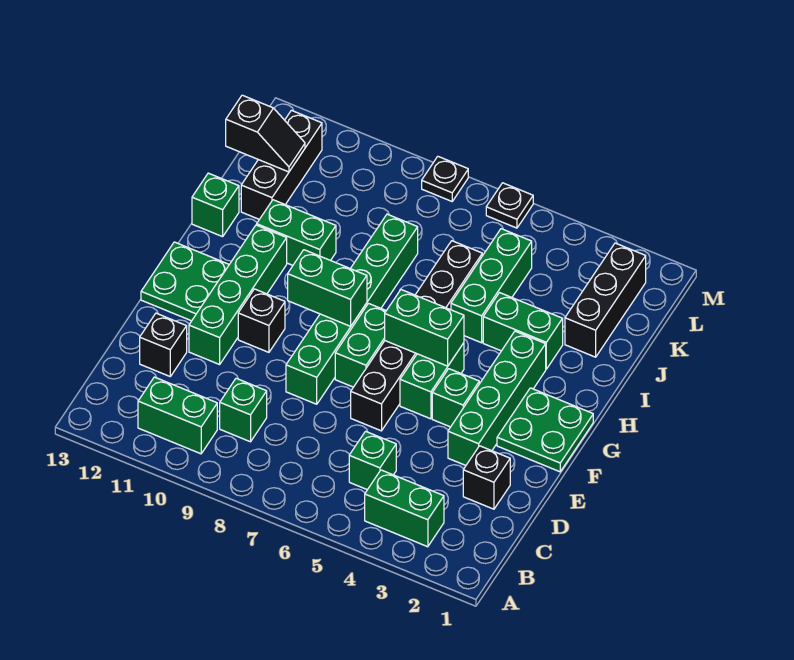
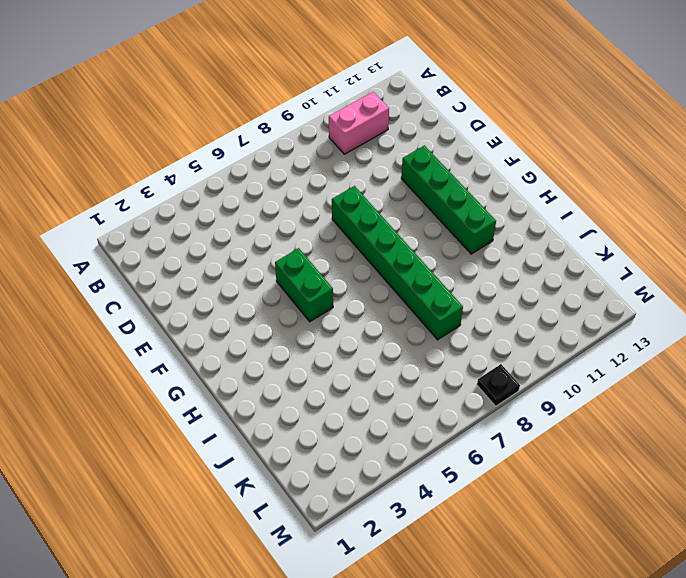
pink 1x2 brick [329,92,389,154] -> green 1x2 brick [138,377,217,454]
none -> green 1x2 brick [365,470,444,547]
none -> green 1x1 brick [349,431,396,490]
none -> green 1x1 brick [220,378,267,442]

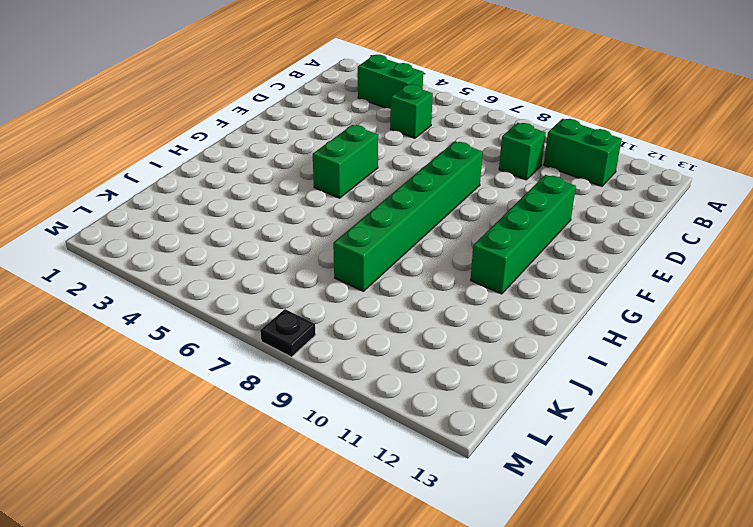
none -> black 1x1 brick [463,446,510,509]
none -> black 1x1 brick [140,313,187,376]
none -> green 1x4 brick [448,331,546,465]

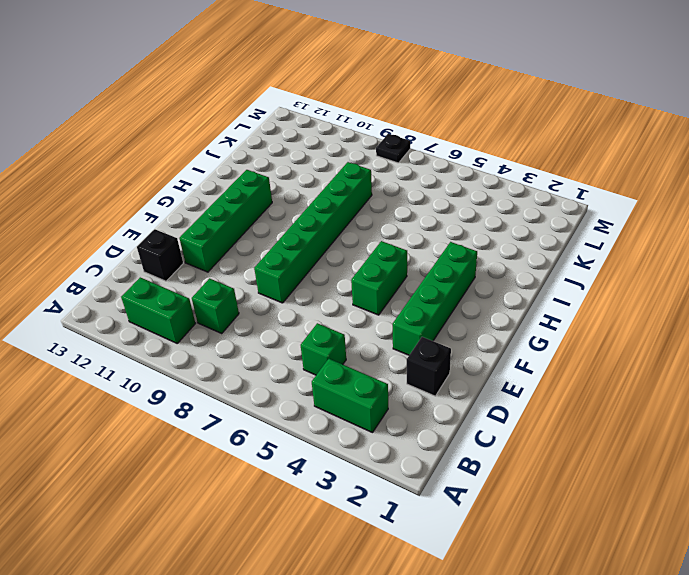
none -> black 1x6 brick [351,241,482,431]
none -> green 2x2 plate [497,388,593,472]
none -> green 1x1 brick [432,369,479,427]

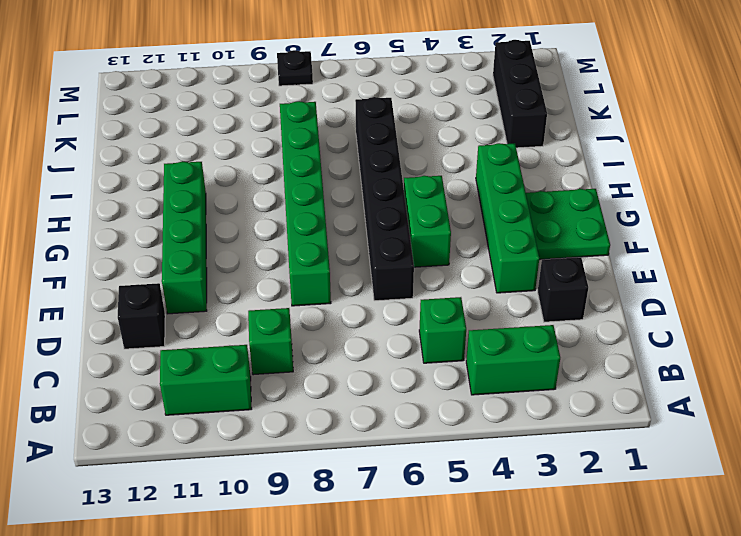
none -> green 1x1 brick [432,369,479,427]
none -> green 1x2 brick [335,304,386,387]
none -> black 1x1 brick [238,289,285,352]

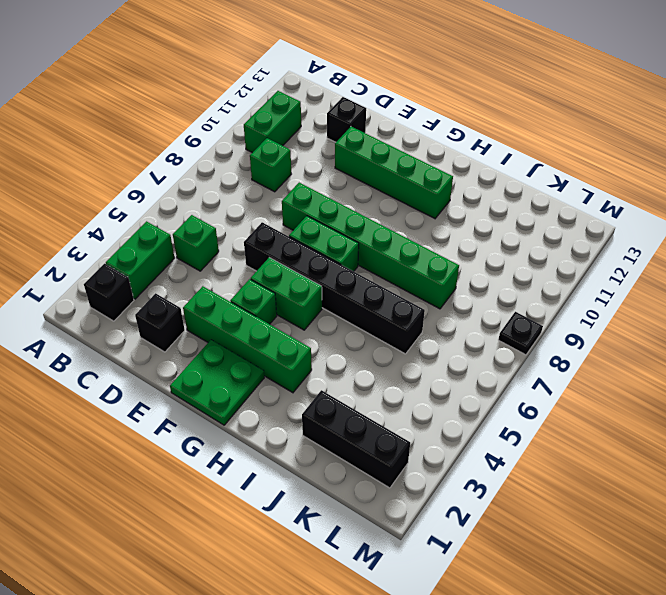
black 1x1 brick [84,264,134,321] -> black 1x1 brick moved to [238,289,285,352]
none -> green 2x2 plate [141,242,229,321]
none -> green 1x2 brick [483,293,563,369]
none -> green 1x3 brick [451,229,532,343]

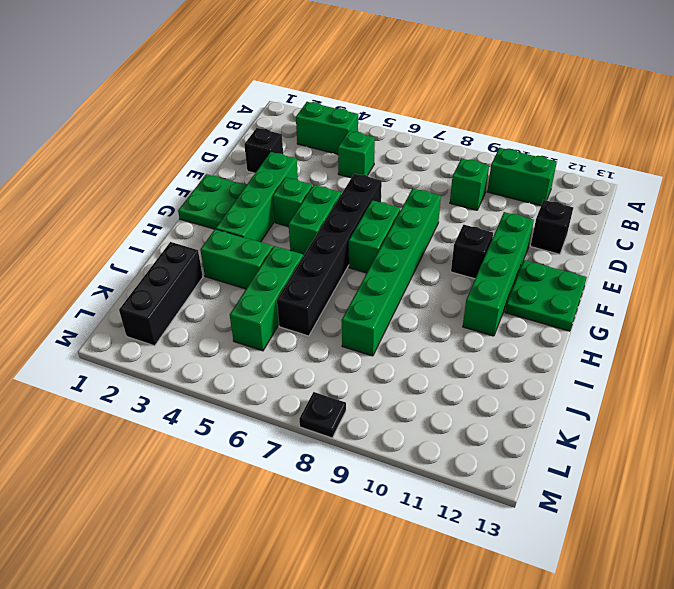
none -> green 1x2 brick [257,200,336,265]
none -> green 1x1 brick [192,173,239,237]
none -> black 1x3 brick [241,110,322,219]

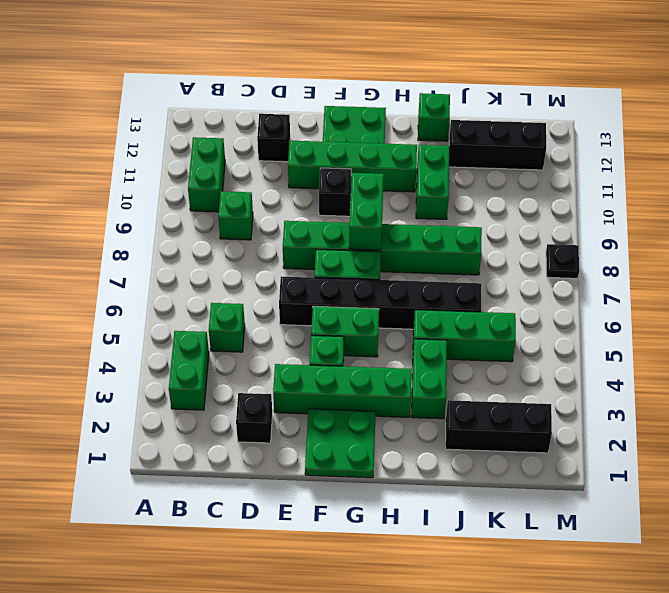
none -> black 1x1 plate [486,183,533,228]
none -> green 1x2 brick [385,290,464,366]
none -> black 1x2 slope [226,95,305,172]

